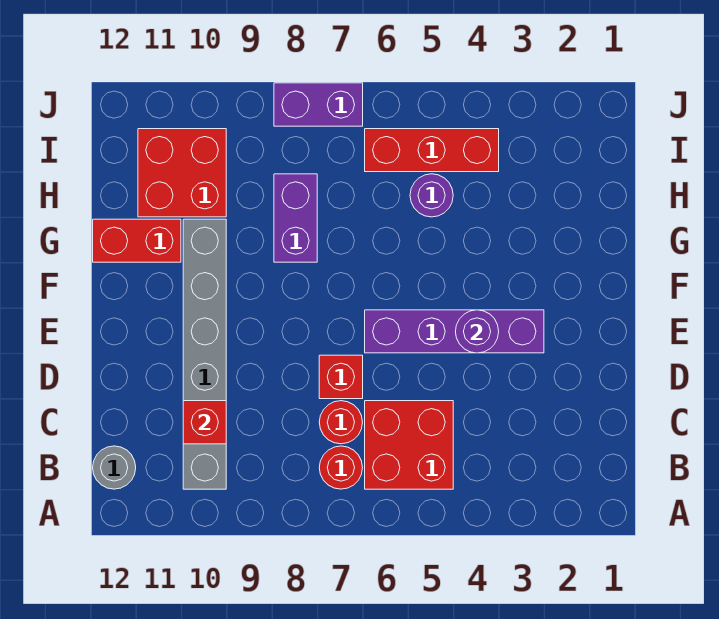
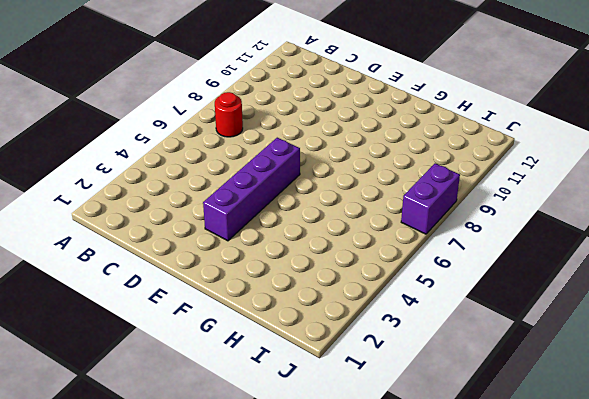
none -> red 2x2 brick [365,401,453,489]
none -> grey 1x6 brick [183,219,226,489]
none -> grey 1x1 round brick [93,446,136,489]

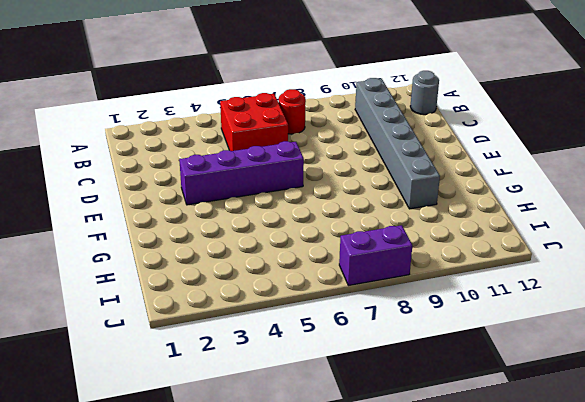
none -> red 1x1 round brick [319,401,363,444]
none -> red 1x1 brick [319,355,363,399]
none -> purple 1x2 brick [274,174,317,262]

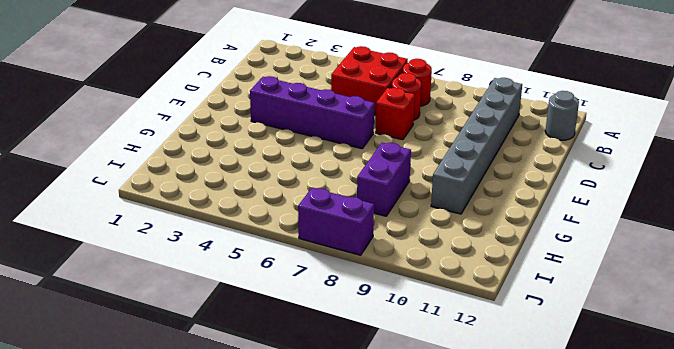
none -> red 1x2 brick [93,219,181,262]
none -> purple 1x1 round brick [410,174,453,217]
none -> red 2x2 brick [138,129,226,217]

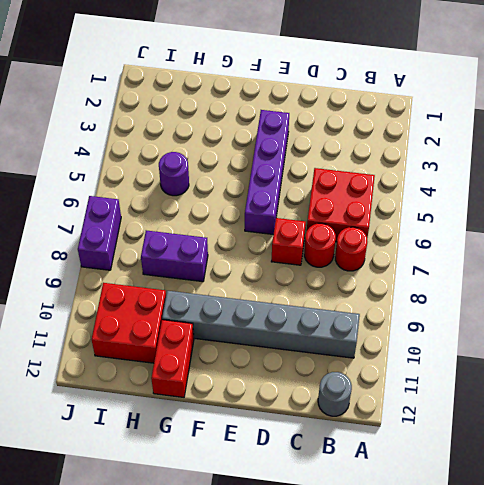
none -> red 1x3 brick [365,129,499,172]
none -> red 1x1 brick [183,401,226,444]
none -> purple 1x1 round brick [456,310,499,353]

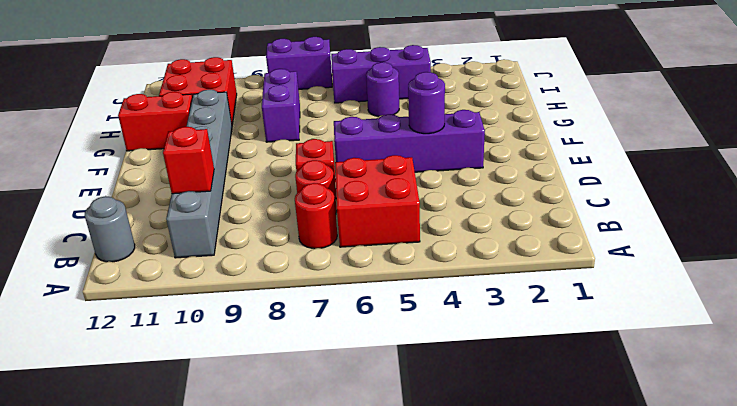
purple 1x3 brick [331,45,431,103] -> red 1x3 brick [365,129,499,172]

